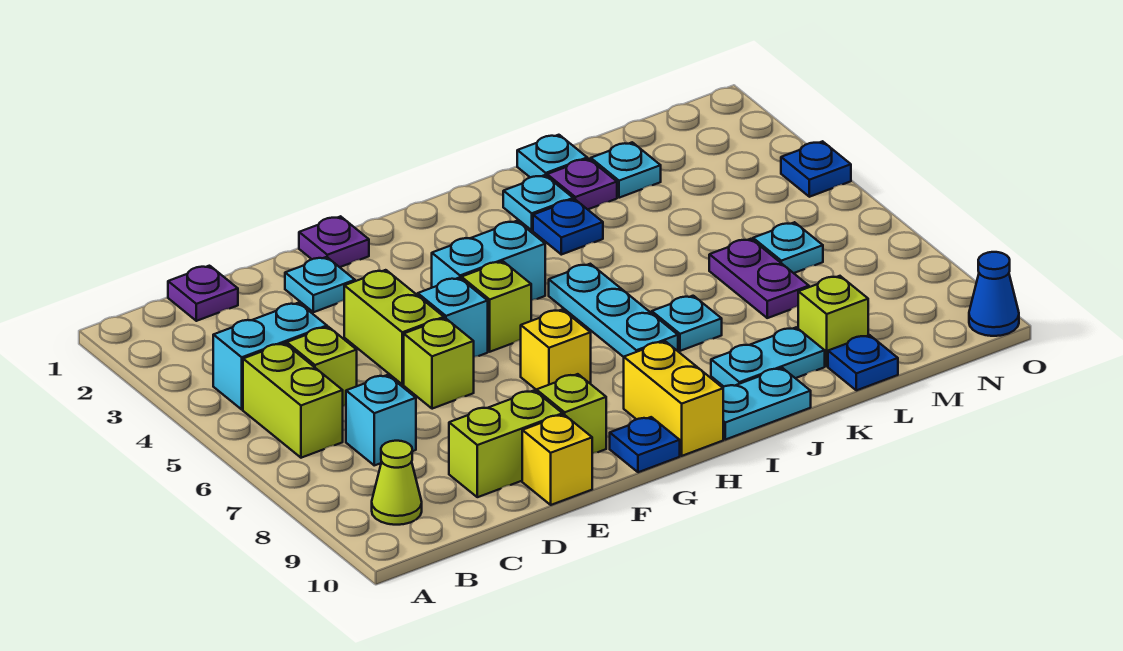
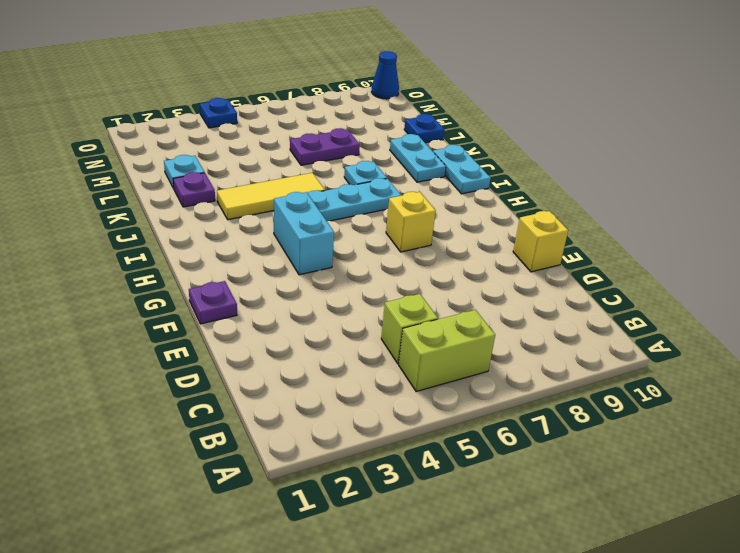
yellow 1x3 tile [217,173,325,220] -> blue 1x1 plate [533,199,603,255]
none -> cyan 1x2 brick [213,303,327,409]
none -> lime 1x1 cone [372,441,422,525]
none -> purple 1x1 plate [168,266,238,321]
none -> cyan 1x1 brick [346,375,416,465]

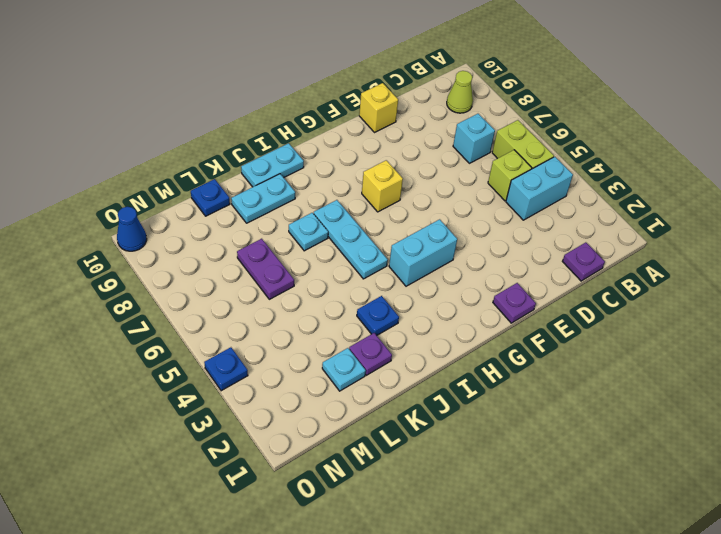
none -> lime 1x2 brick [449,390,563,497]
none -> cyan 1x1 plate [285,257,355,312]
none -> lime 1x2 brick [344,270,444,385]
none -> lime 1x1 brick [404,318,474,409]

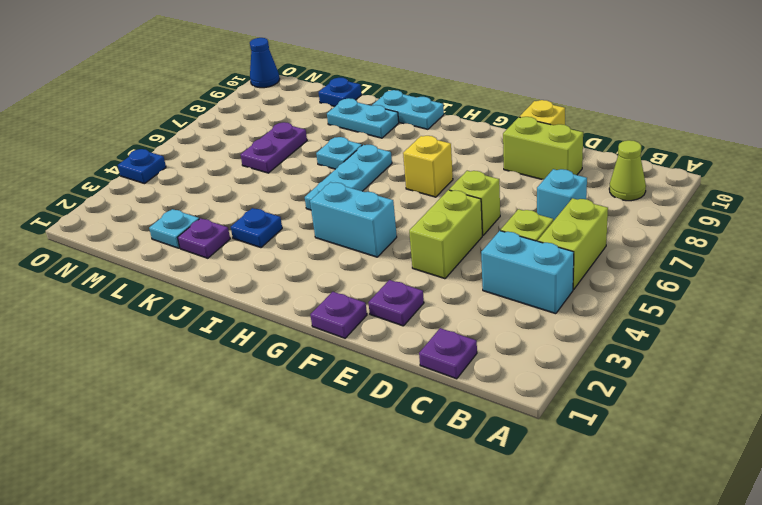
purple 1x1 plate [368,280,424,326] -> cyan 1x1 plate [285,257,355,312]
none -> cyan 1x1 brick [418,278,488,357]
none -> lime 1x1 brick [536,374,606,454]
none -> lime 1x1 brick [461,261,531,352]
none -> blue 1x1 plate [610,417,680,472]

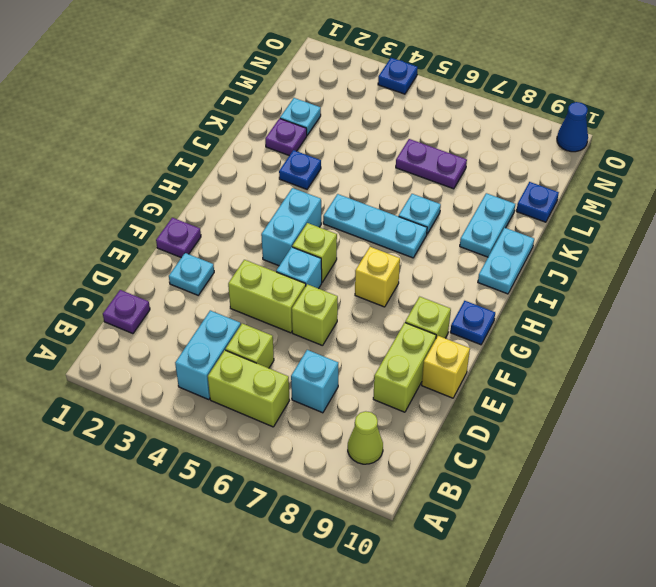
none -> yellow 1x2 brick [624,341,723,456]
none -> cyan 1x1 plate [503,175,573,230]
none -> cyan 1x1 plate [517,135,587,177]
none -> lime 1x1 brick [798,276,868,366]

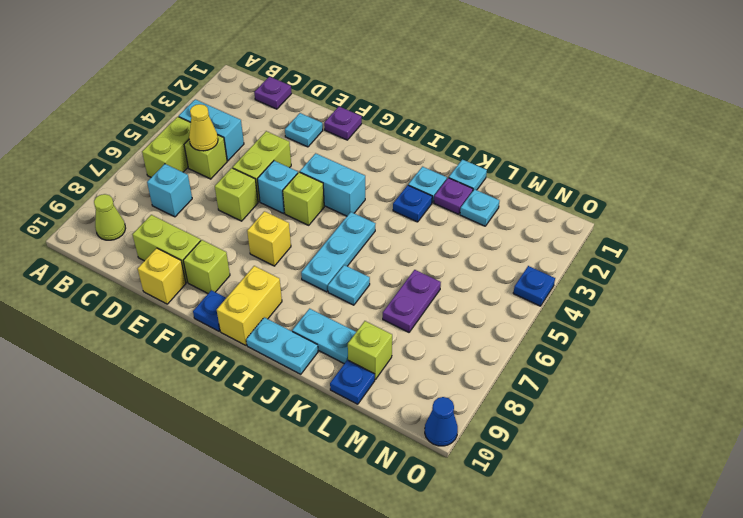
yellow 1x1 cone [189,104,218,151] -> none
none -> cyan 1x1 plate [753,222,823,273]

